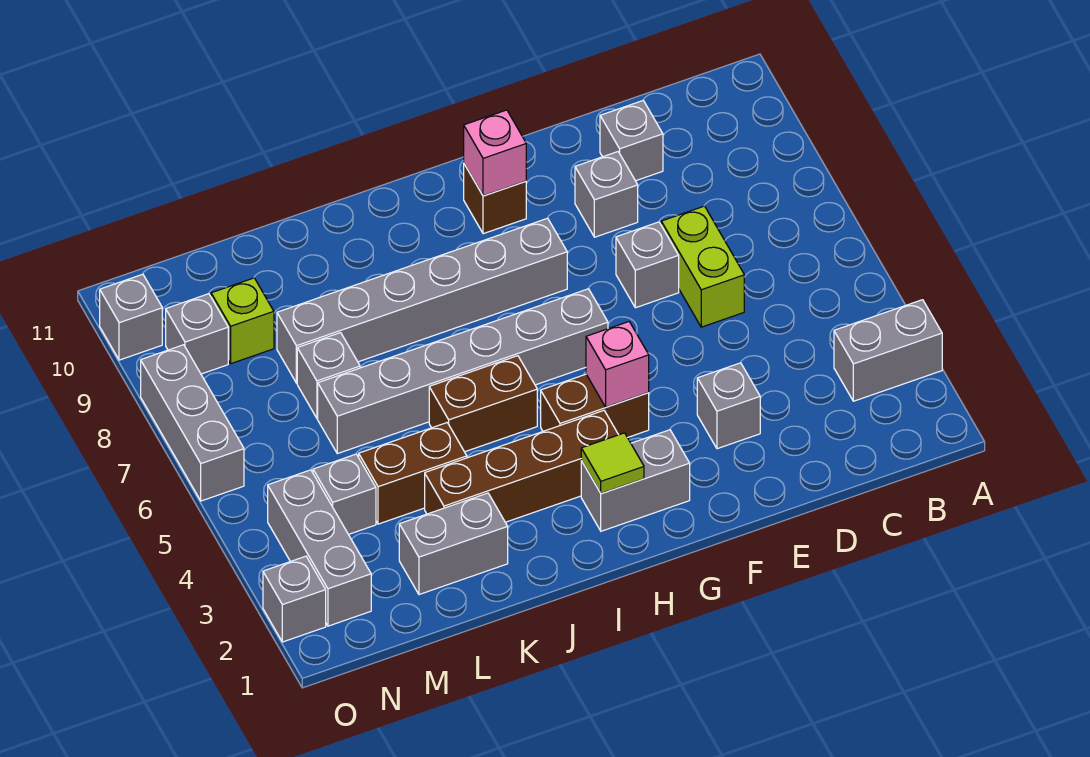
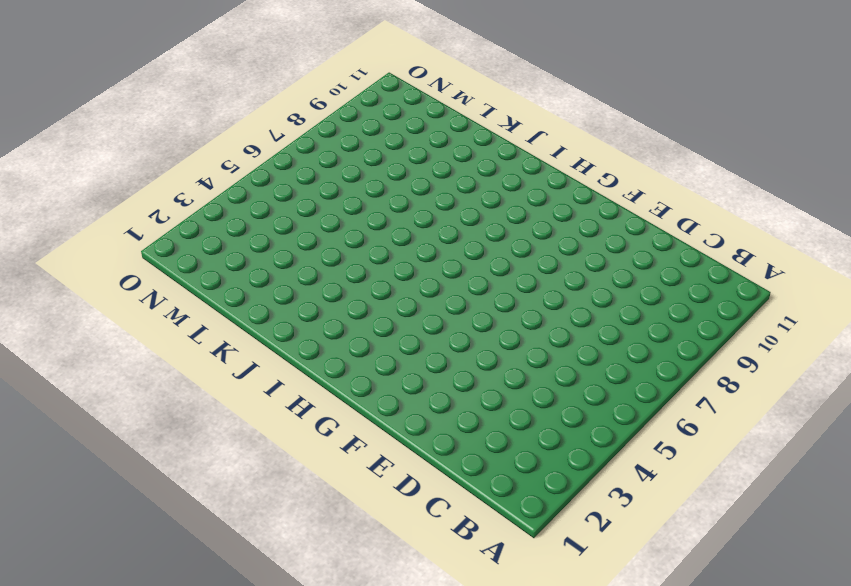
none -> grey 1x2 brick [834,300,942,401]
none -> lime 1x2 brick [661,206,744,327]
none -> grey 1x1 brick [600,101,663,181]

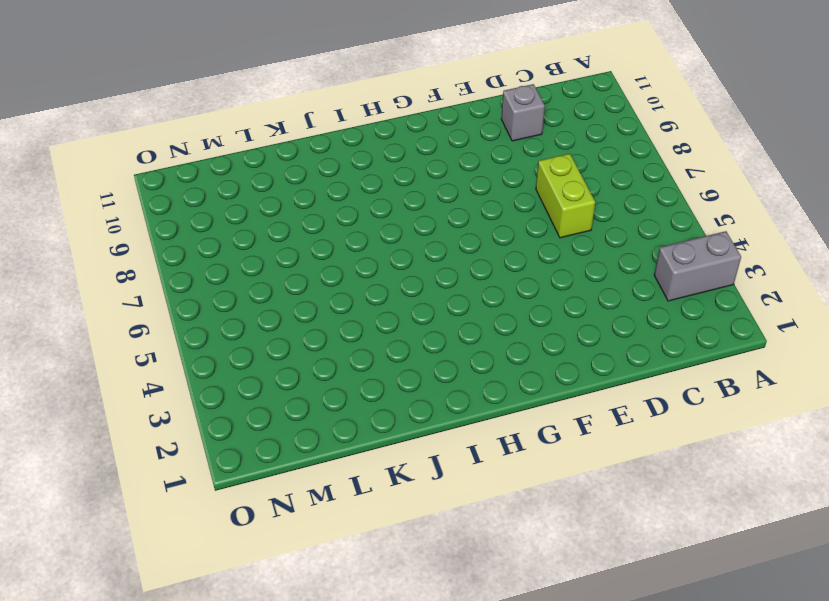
none -> grey 1x1 brick [697,363,760,449]
none -> grey 1x1 brick [616,222,679,308]
none -> grey 1x1 brick [575,152,638,237]

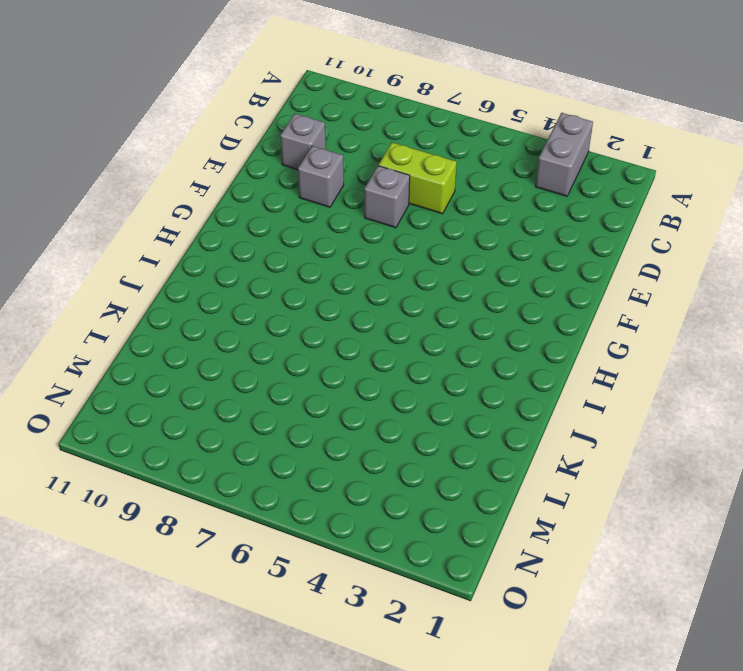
none -> grey 1x1 brick [697,363,760,449]
none -> grey 1x2 brick [581,430,690,531]
none -> brown 1x2 brick [541,374,649,437]

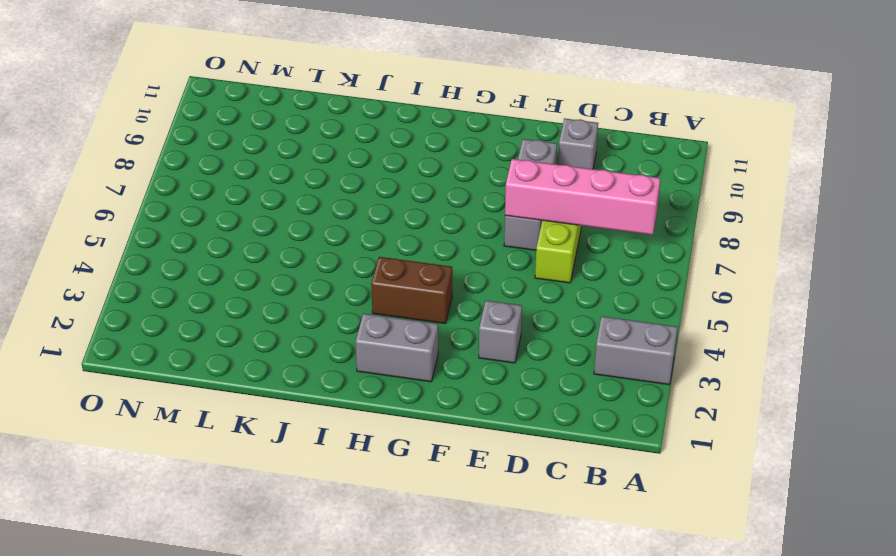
pink 1x4 brick [505,159,660,235] -> none
none -> grey 1x6 brick [318,289,608,454]
none -> grey 1x6 brick [277,218,567,383]
none -> brown 1x1 brick [464,164,526,234]

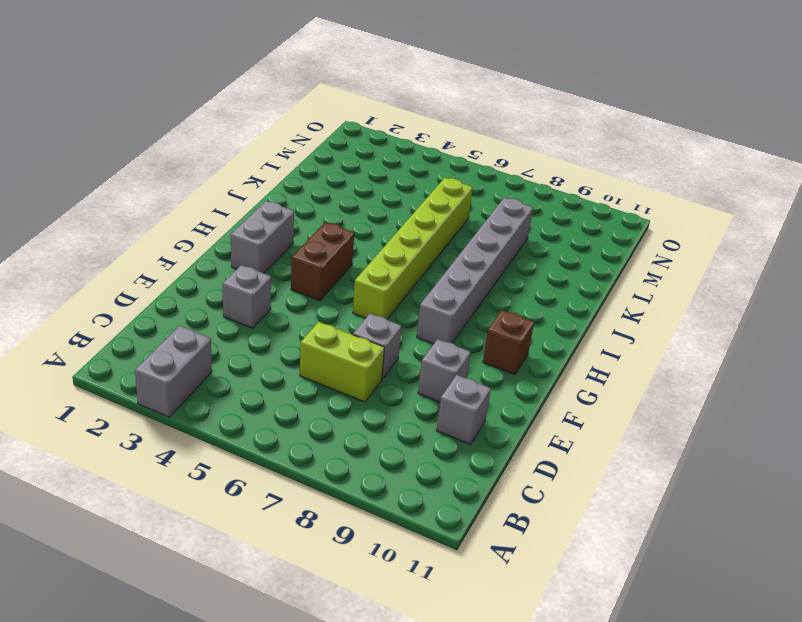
lime 1x6 brick [353,178,473,319] -> grey 1x6 brick [318,289,608,454]
none -> brown 1x4 brick [425,410,618,522]
none -> brown 1x2 brick [429,356,537,452]
none -> grey 1x2 brick [399,493,508,595]

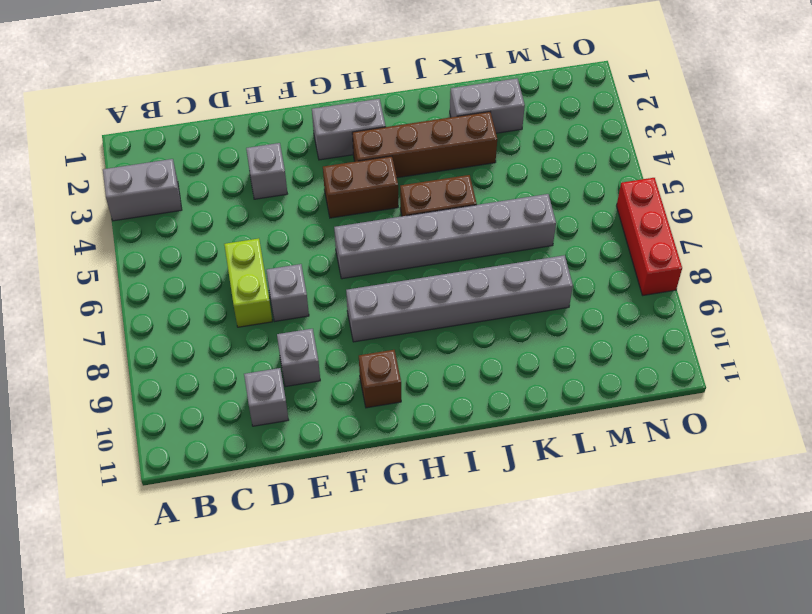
red 1x3 brick [617,178,682,295] -> grey 1x3 brick [141,345,244,501]
none -> brown 1x2 brick [359,423,467,524]
none -> grey 1x1 brick [297,333,360,418]
none -> grey 1x1 brick [313,454,376,534]

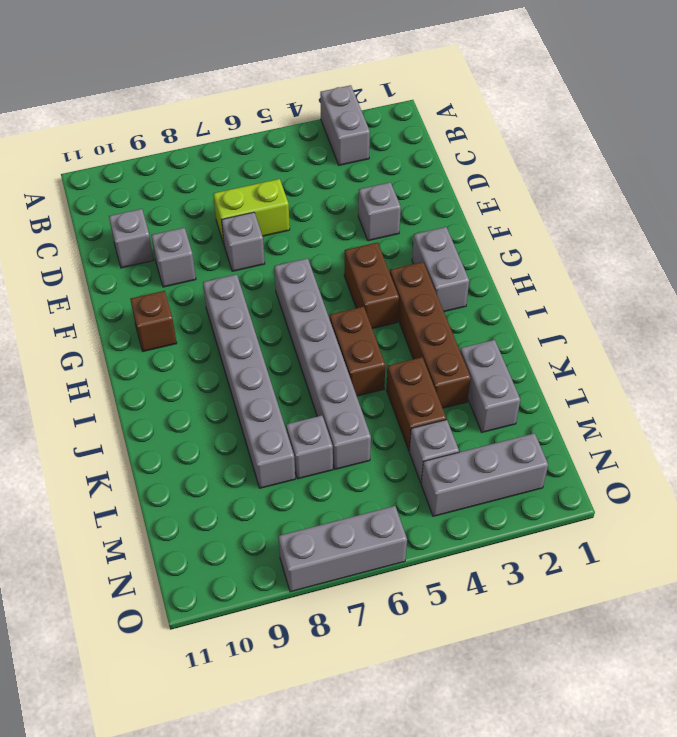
none -> lime 1x1 brick [211,278,274,364]
none -> grey 1x1 brick [166,294,228,374]
none -> grey 1x1 brick [263,556,326,642]

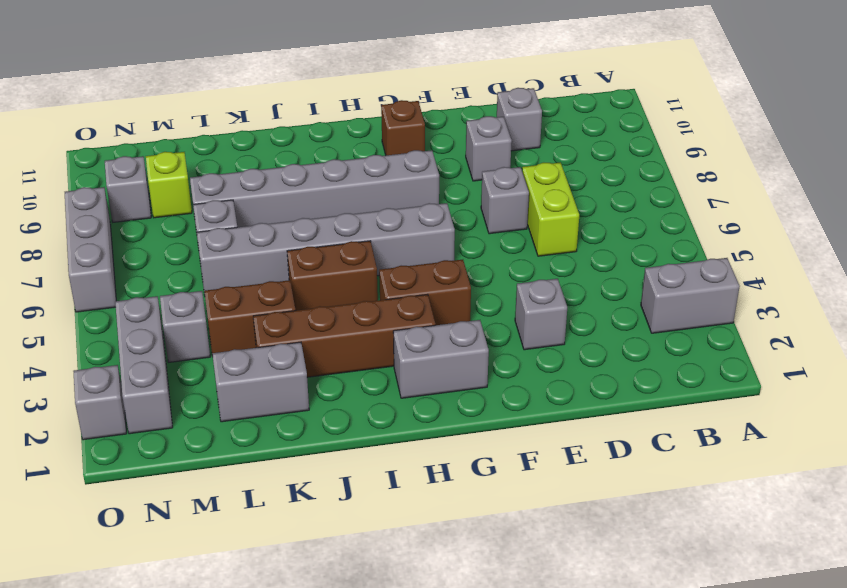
none -> grey 1x1 brick [100,274,162,360]
none -> pink 1x1 brick [586,322,649,407]
none -> pink 1x1 brick [464,110,526,196]

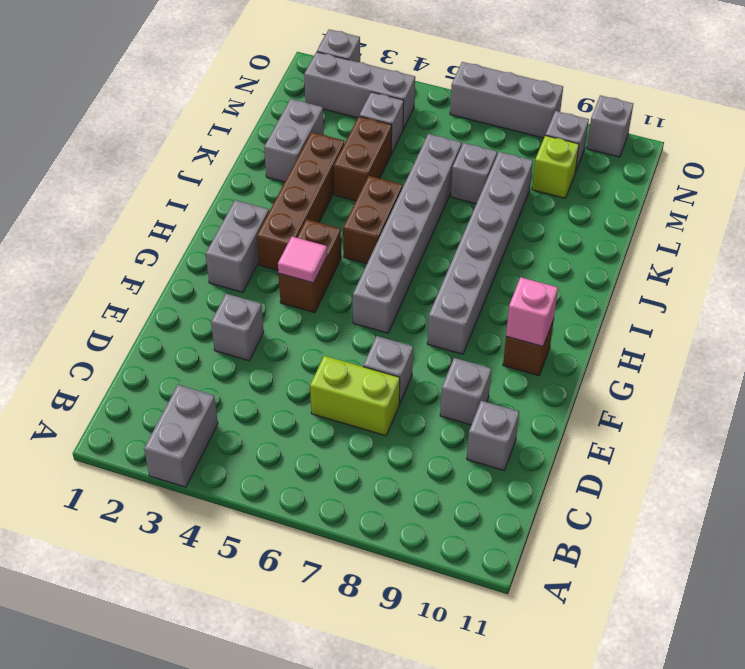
pink 1x1 tile [278,237,327,283] -> pink 1x1 brick [586,322,649,407]
none -> lime 1x1 tile [581,433,644,494]

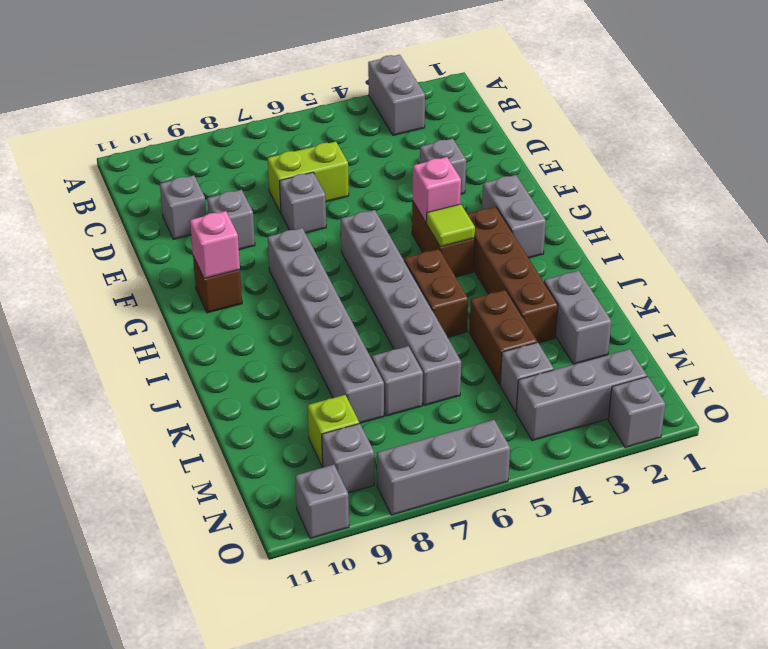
lime 1x1 tile [427,204,475,247] -> lime 1x1 tile moved to [581,433,644,494]

